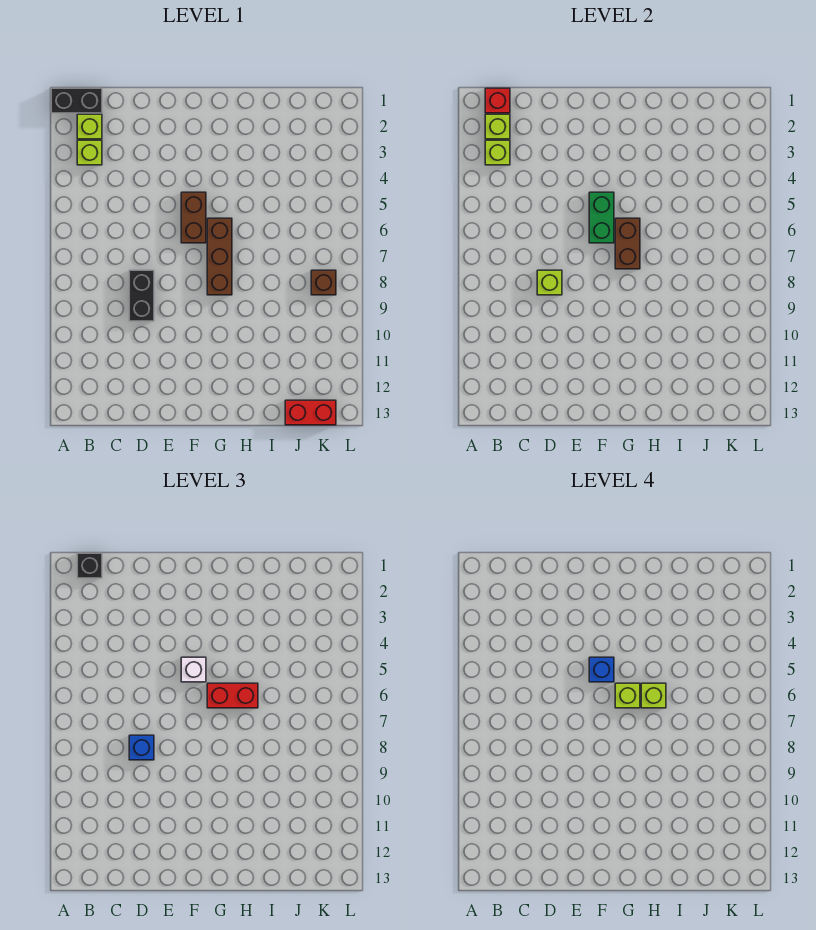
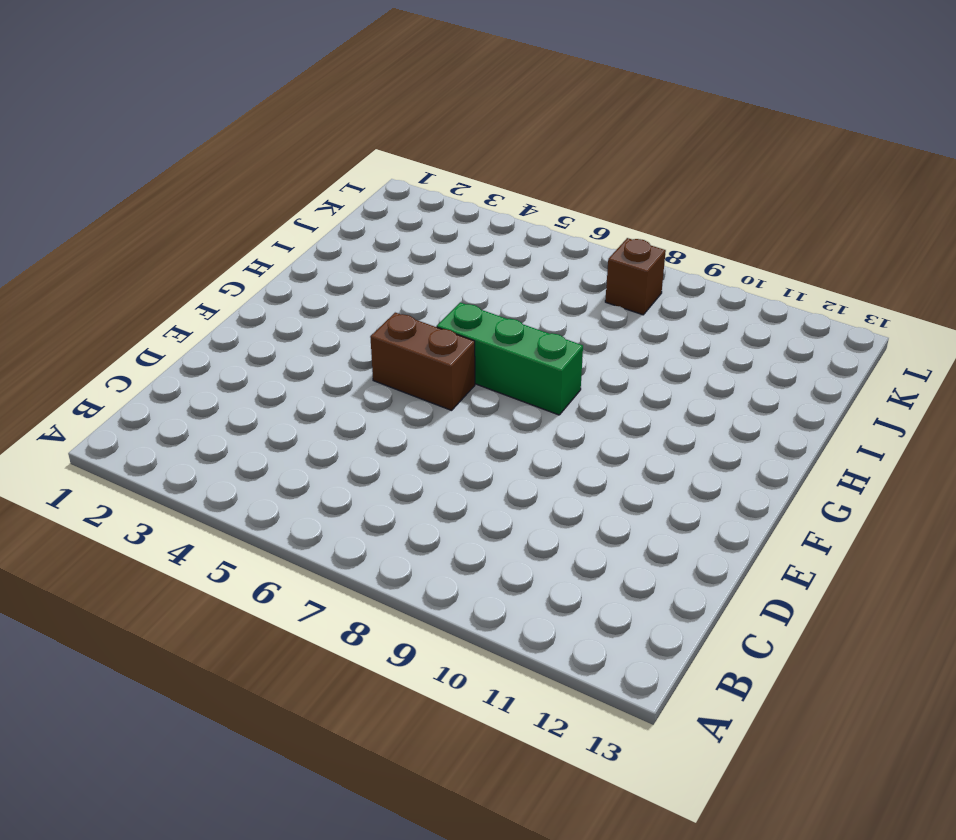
green 1x3 brick [437,303,583,415] -> brown 1x3 brick [207,218,232,295]
none -> black 1x2 brick [51,88,102,113]
none -> lime 1x1 brick [77,114,102,139]
none -> lime 1x1 brick [77,140,102,165]

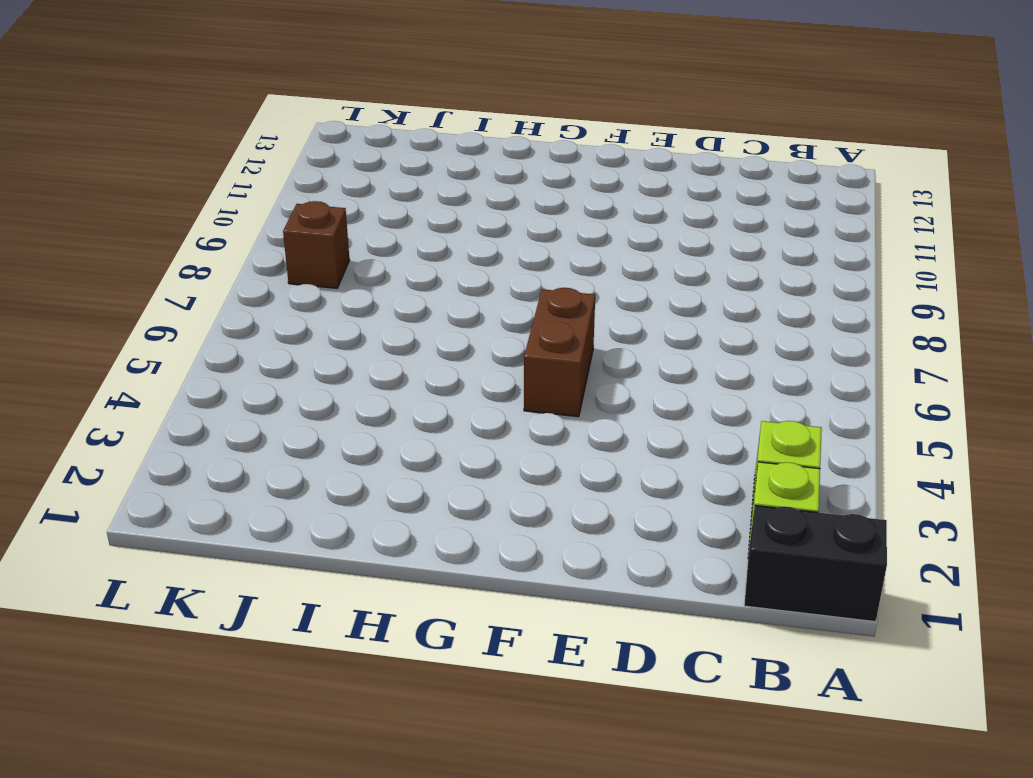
none -> black 1x2 brick [129,270,154,321]
none -> brown 1x3 brick [207,218,232,295]
none -> red 1x2 brick [285,400,336,425]

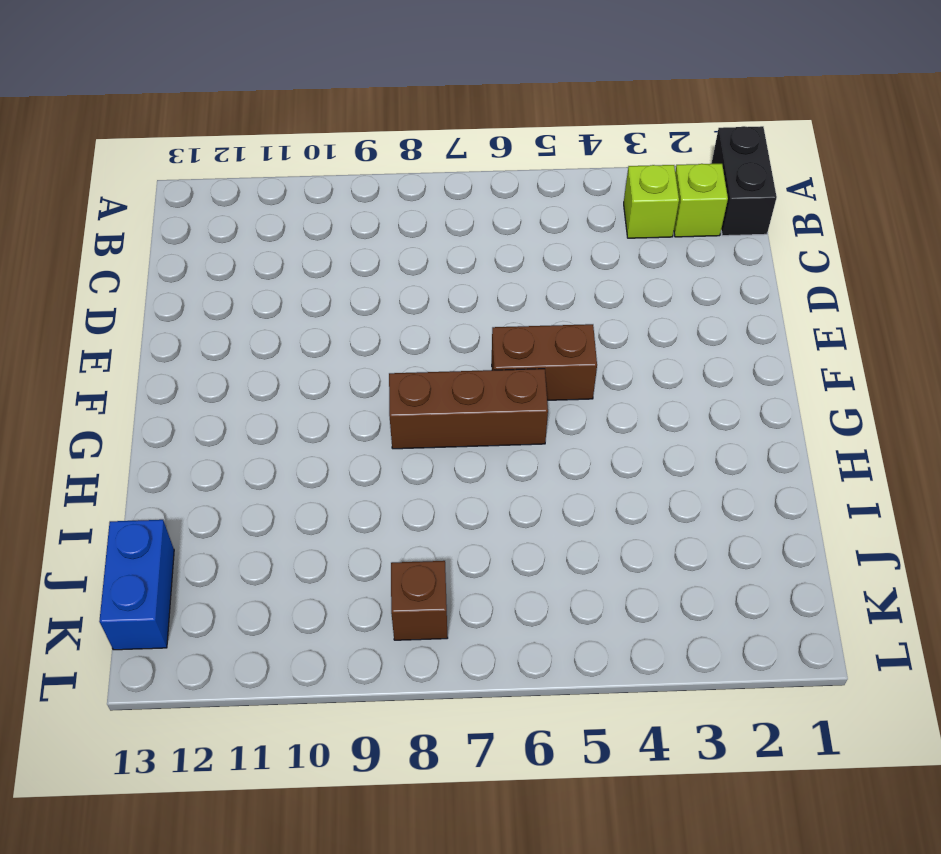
blue 1x2 brick [99,520,174,650] -> red 1x2 brick [285,400,336,425]
none -> black 1x2 brick [129,270,154,321]
none -> red 1x1 brick [485,88,510,113]
none -> lime 1x1 brick [485,114,510,139]

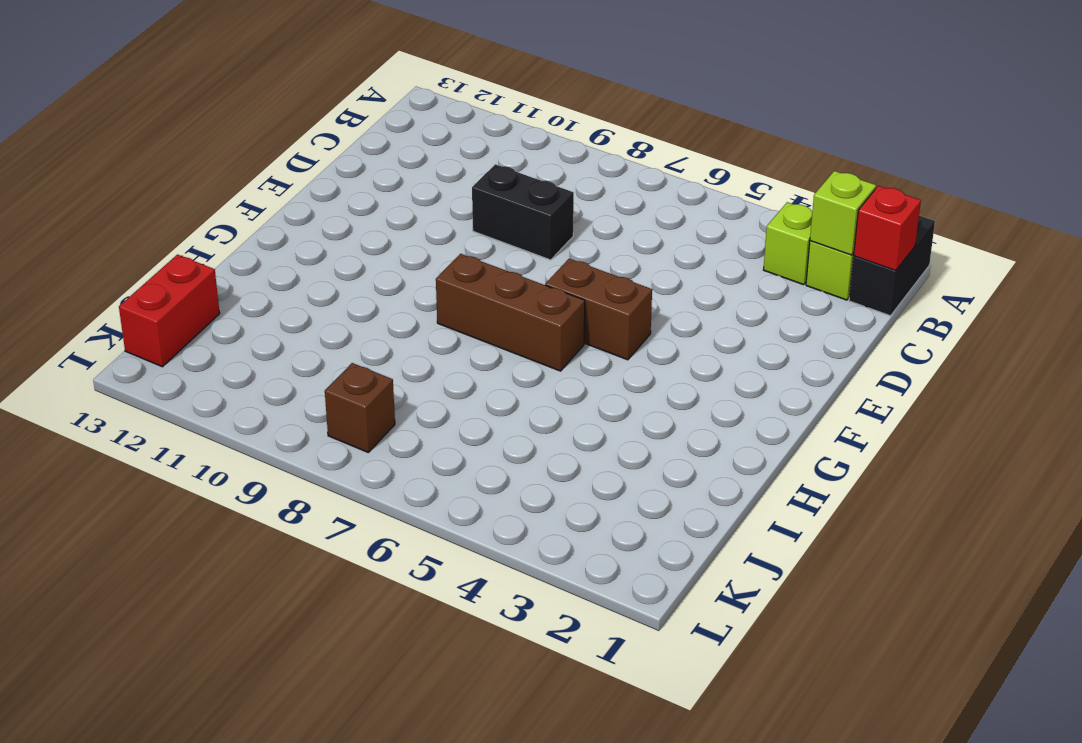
none -> lime 1x1 brick [485,140,510,165]
none -> lime 1x1 brick [537,270,562,295]
none -> green 1x2 brick [589,192,614,243]

